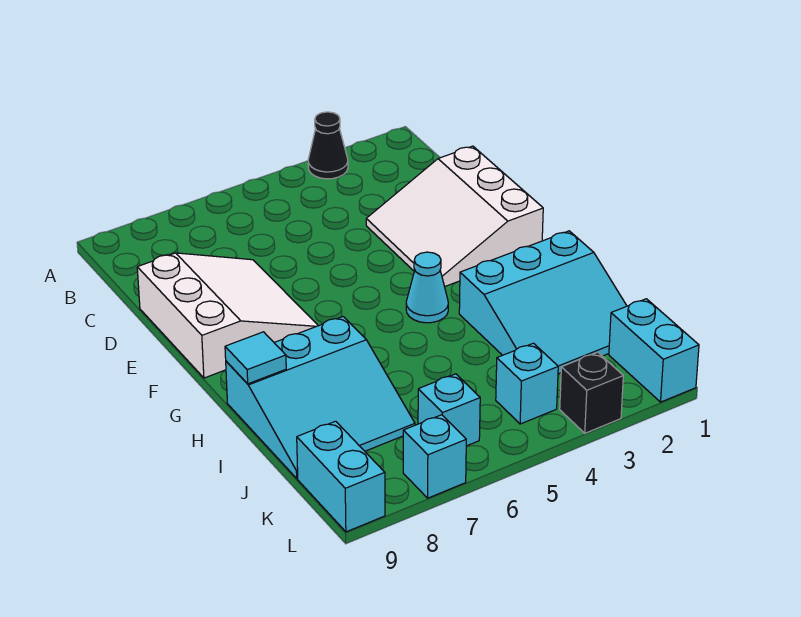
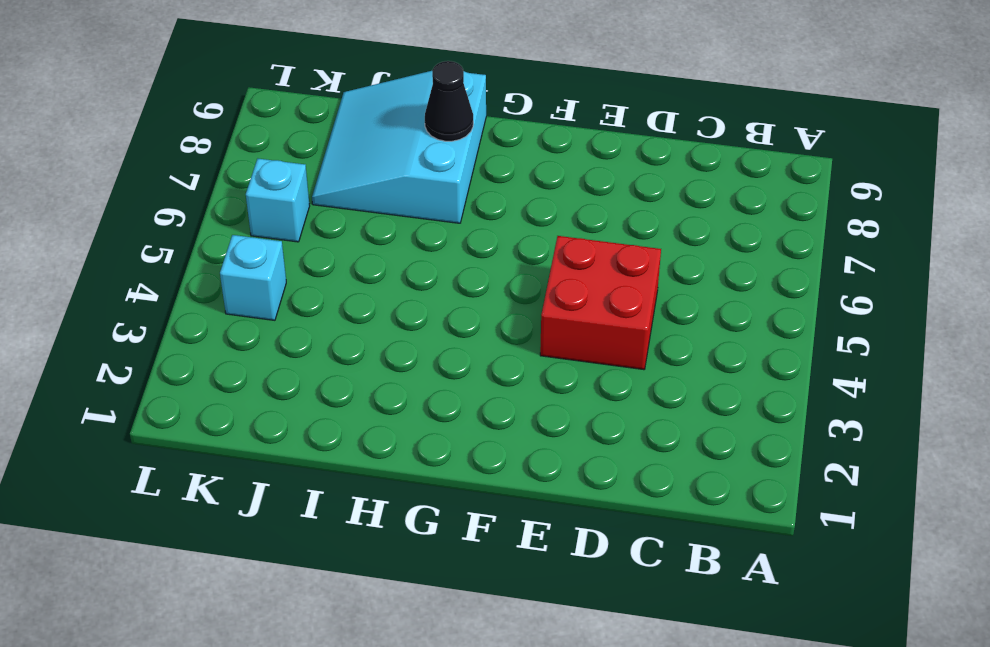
red 2x2 brick [540,236,661,370] -> none
black 1x1 cone [425,61,473,141] -> black 1x1 cone moved to [308,112,348,179]
none -> white 3x3 slope [366,146,543,287]
none -> white 3x3 slope [137,253,318,378]
none -> cyan 1x1 cone [406,252,448,323]

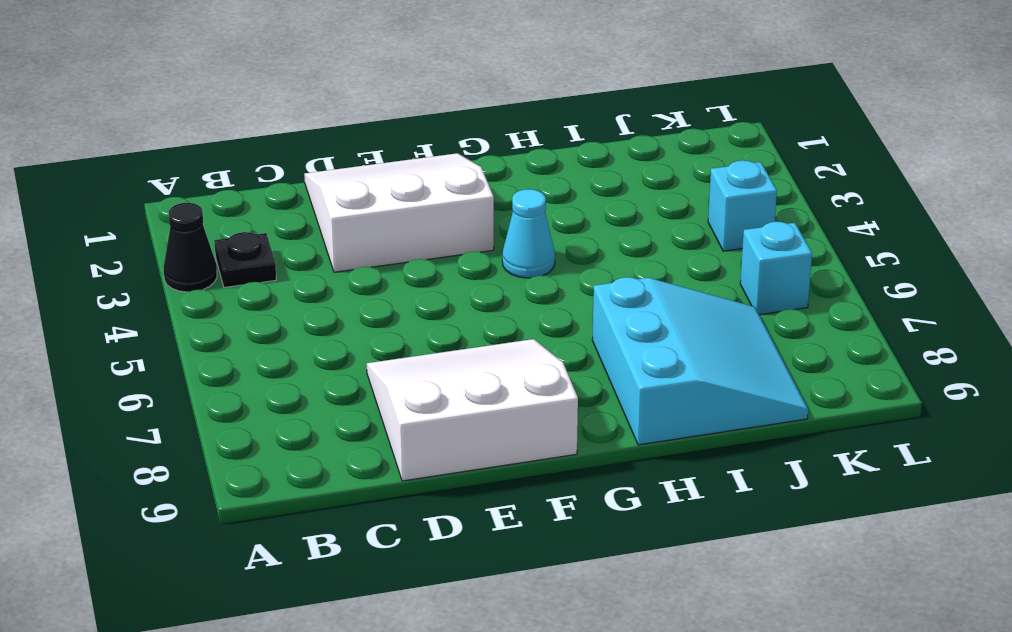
black 1x1 plate [214,232,276,288] -> none
white 3x3 slope [304,153,494,272] -> white 3x3 slope turned to [366,146,543,287]
none -> cyan 3x3 slope [459,231,627,374]
none -> cyan 1x2 brick [609,299,699,402]
none -> cyan 1x2 brick [297,421,385,532]

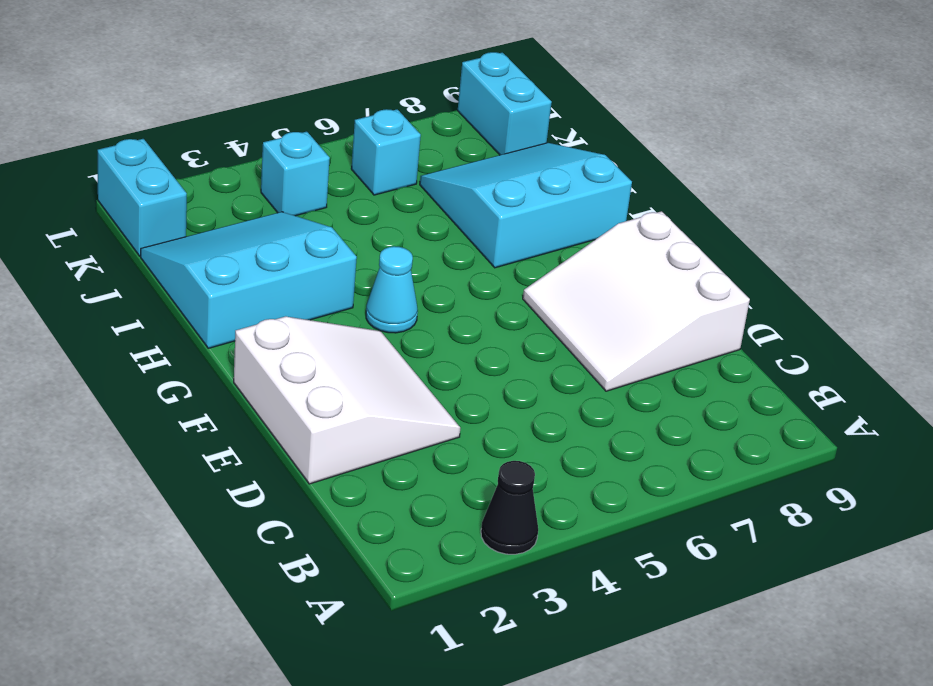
none -> black 1x1 brick [560,352,623,433]
none -> cyan 1x1 brick [403,415,466,498]
none -> cyan 1x1 tile [225,332,286,384]

